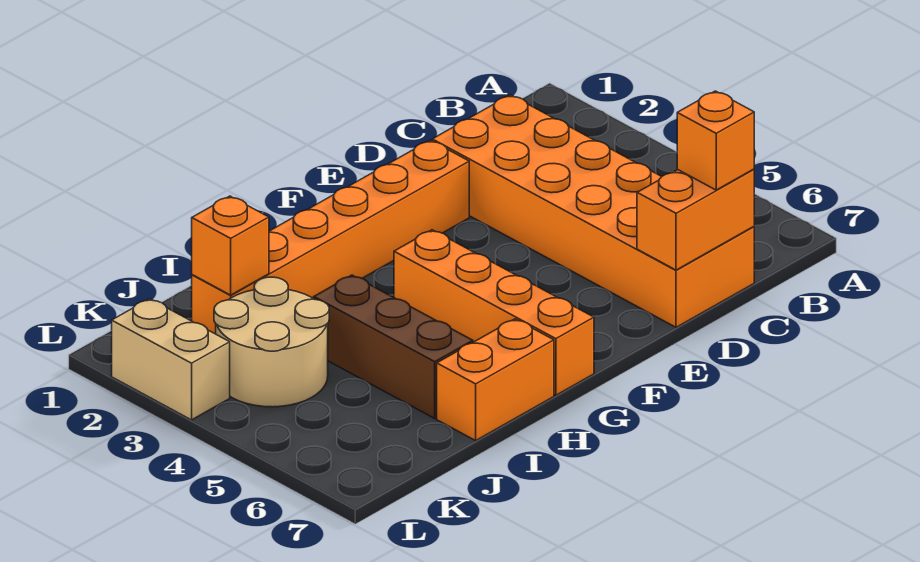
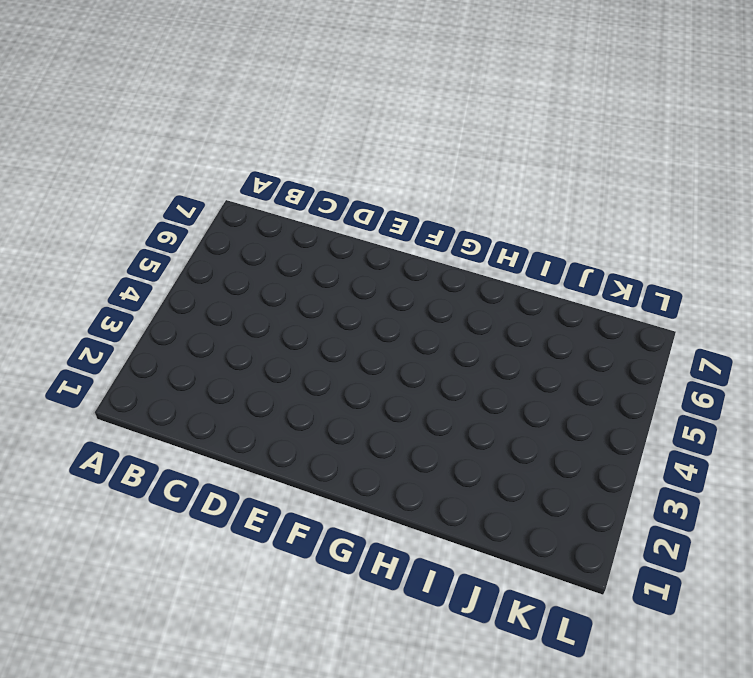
none -> orange 2x6 brick [432,95,754,327]
none -> orange 1x6 brick [192,140,469,334]

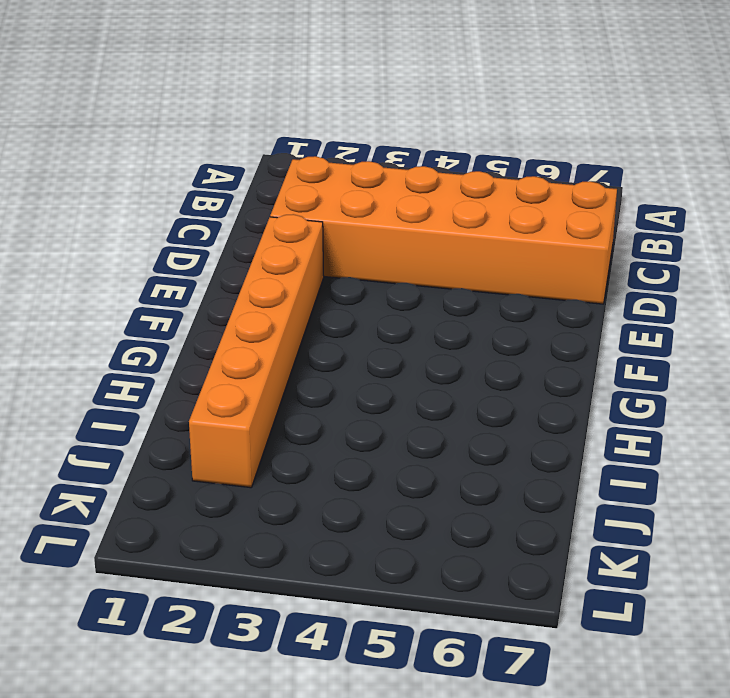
none -> orange 1x4 brick [394,230,594,395]
none -> orange 1x2 brick [437,319,554,441]

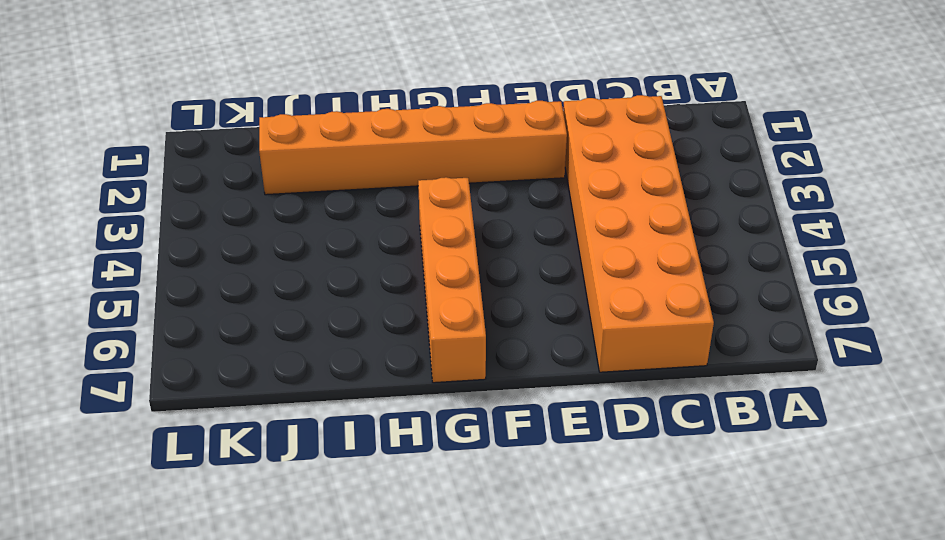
none -> orange 1x2 brick [437,319,554,441]
none -> brown 1x3 brick [314,275,473,418]

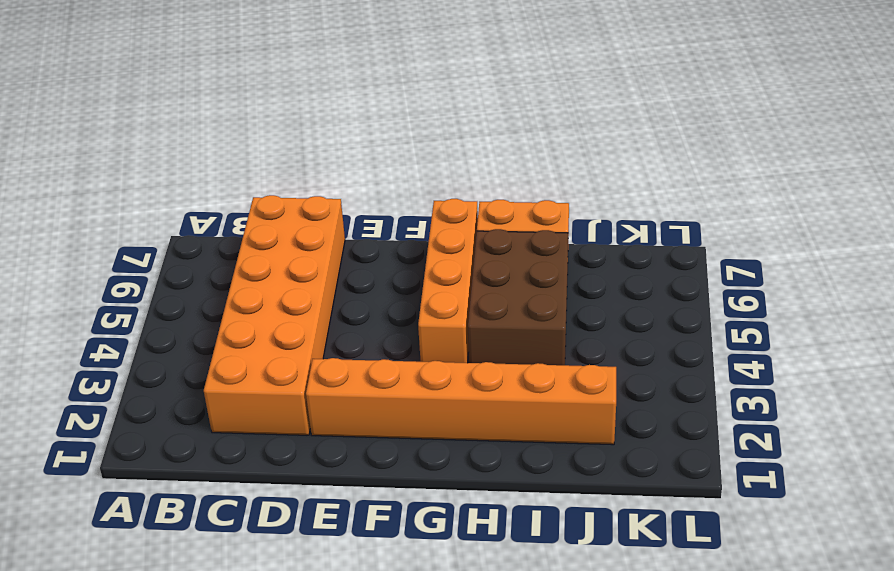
brown 2x3 brick [468,229,568,365] -> brown 1x3 brick [314,275,473,418]
none -> tan 2x2 round brick [214,277,329,407]
none -> tan 1x2 brick [112,299,230,420]

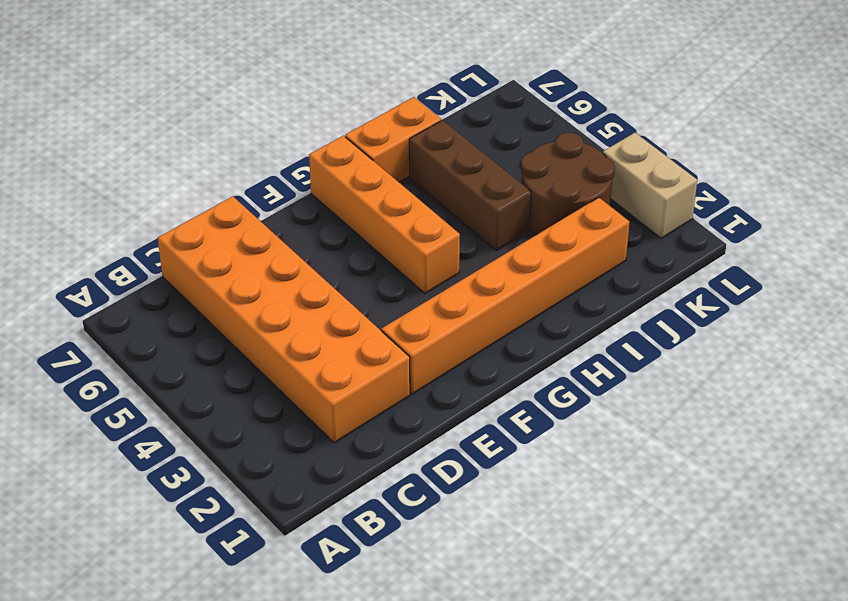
brown 2x2 round brick [521,133,615,234] -> tan 2x2 round brick [214,277,329,407]
none -> orange 1x2 brick [637,169,754,270]
none -> orange 1x1 brick [192,196,269,295]

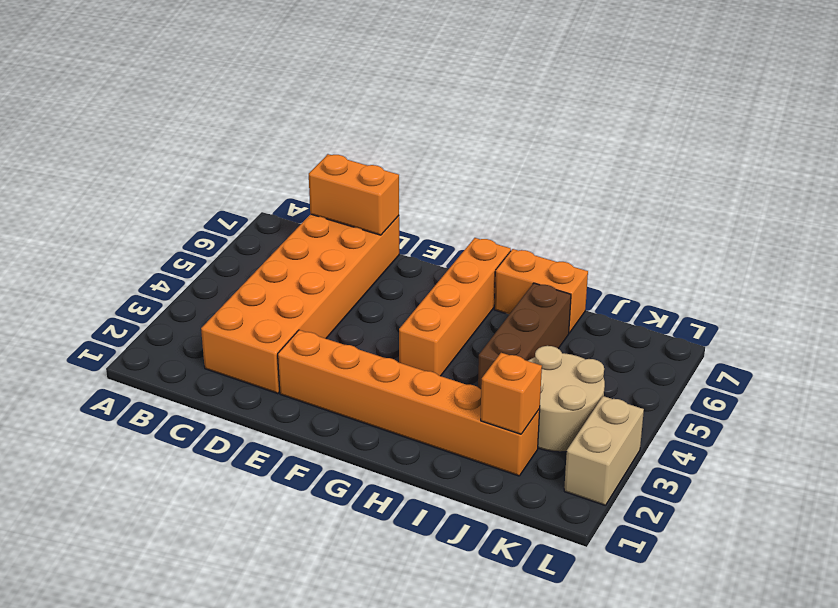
none -> orange 1x1 brick [677,91,754,190]

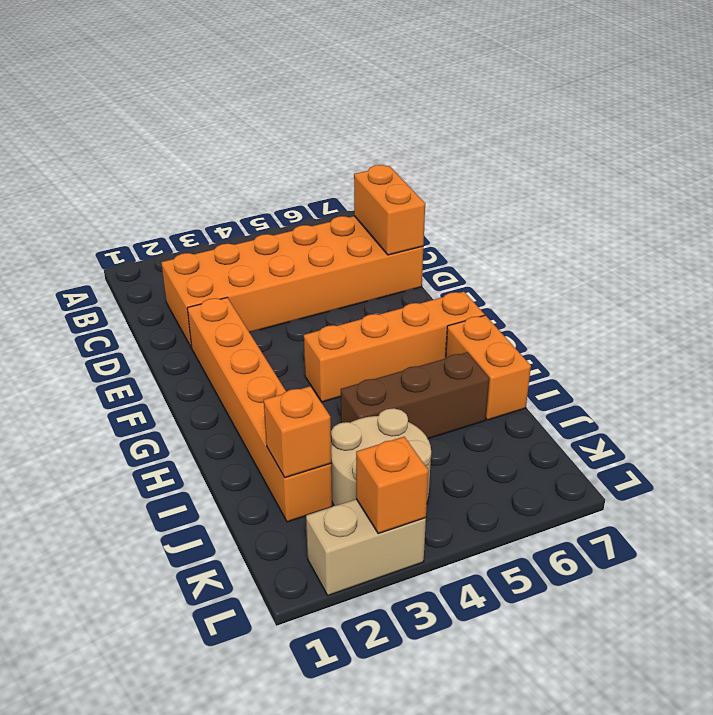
orange 1x1 brick [356,437,428,533] -> orange 1x1 brick moved to [677,91,754,190]

